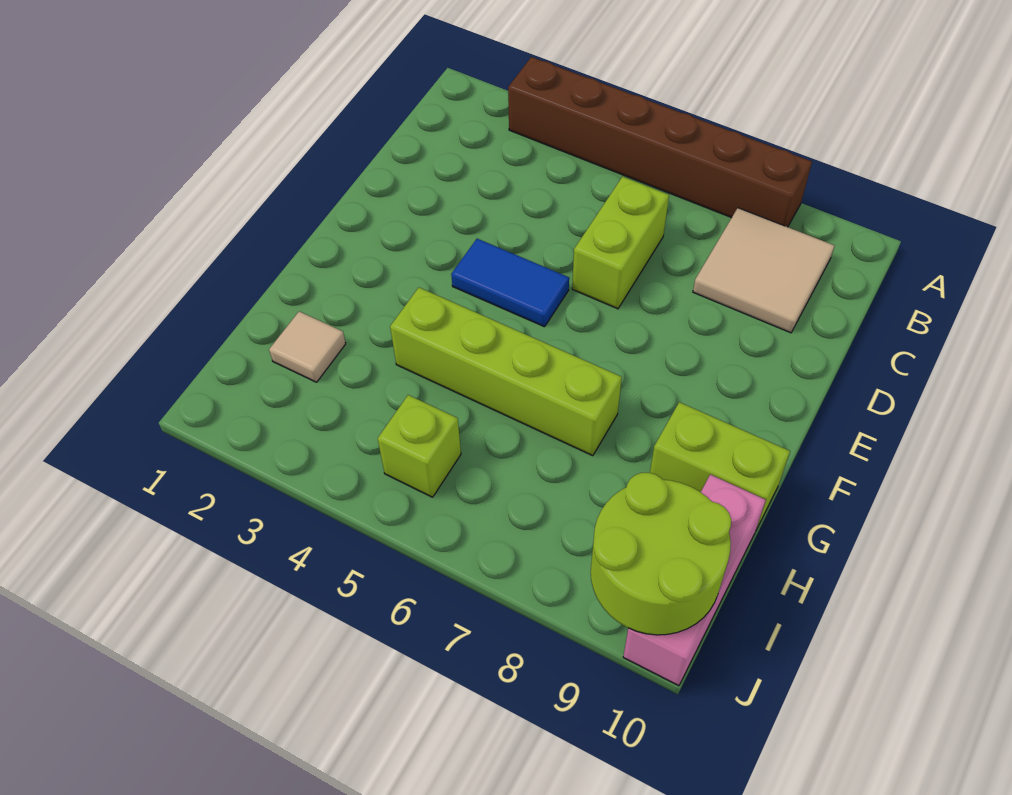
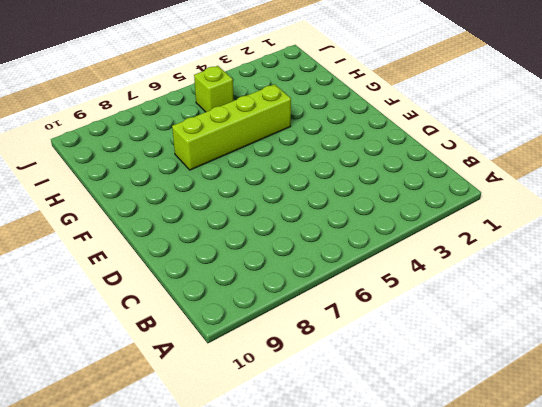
none -> brown 1x6 brick [508,57,812,227]
none -> tan 2x2 tile [693,208,834,333]

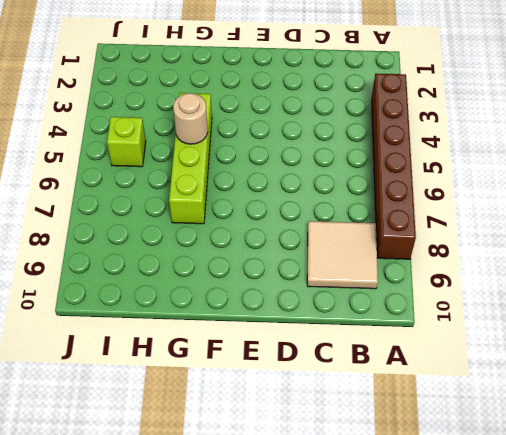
tan 1x1 round brick [173,93,208,144] -> none
none -> lime 1x2 brick [572,177,669,309]
none -> blue 1x2 tile [451,239,569,327]

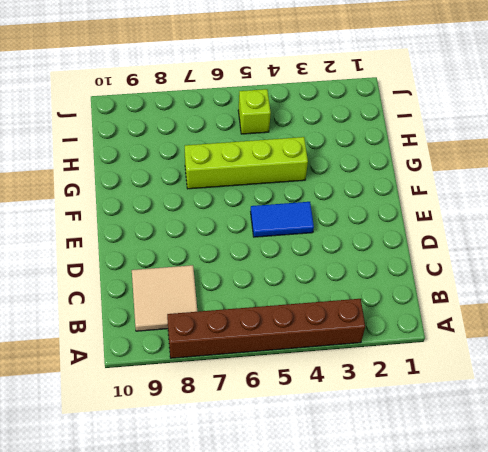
none -> lime 1x2 brick [572,177,669,309]
none -> lime 1x2 brick [650,402,790,530]

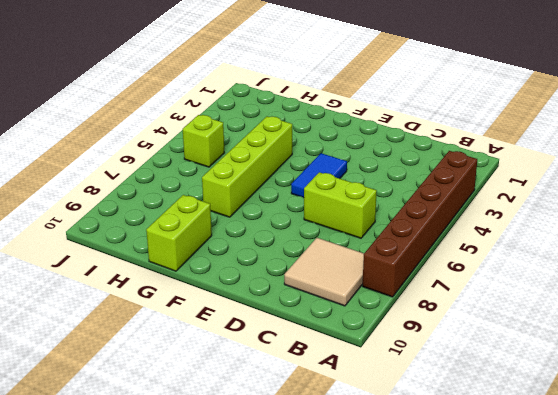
none -> tan 1x1 tile [269,311,346,382]
none -> pink 1x3 brick [623,475,766,686]

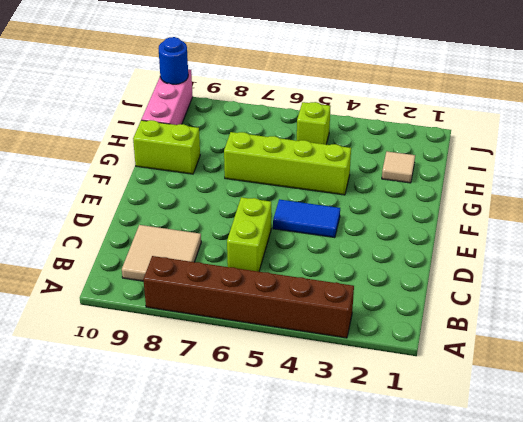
blue 1x1 round brick [159,37,188,84] -> lime 2x2 round brick [591,473,731,635]

